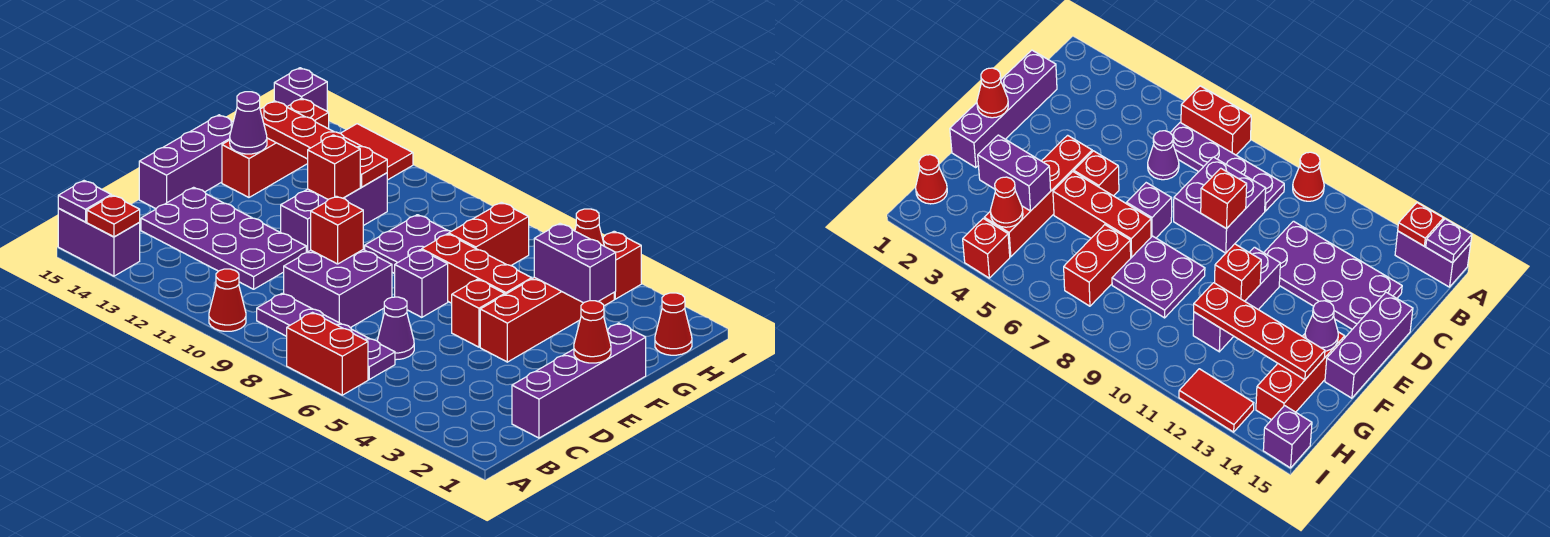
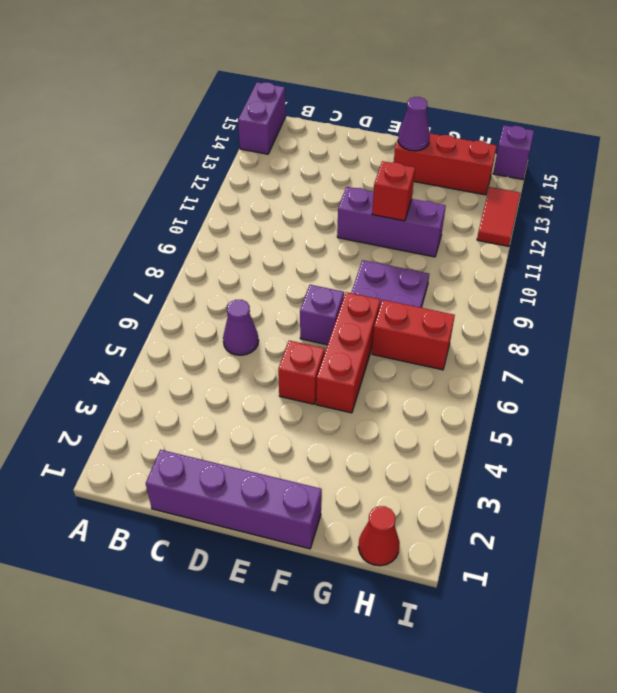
none -> red 1x2 brick [287,313,368,395]
none -> red 1x1 cone [209,269,246,331]
none -> purple 1x4 plate [257,293,395,379]
none -> purple 2x2 brick [284,250,392,328]

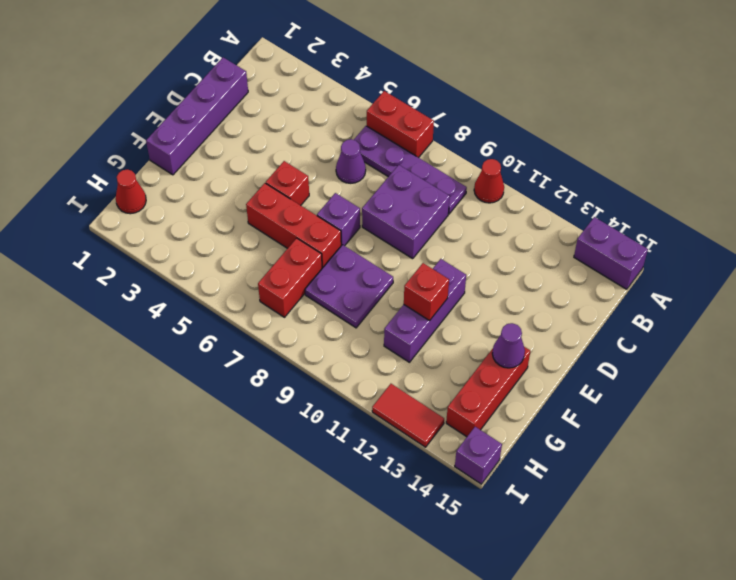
none -> purple 2x4 plate [141,187,306,289]
none -> purple 1x3 brick [139,115,233,209]
none -> red 1x4 brick [480,278,614,362]
none -> red 1x1 brick [603,231,641,299]

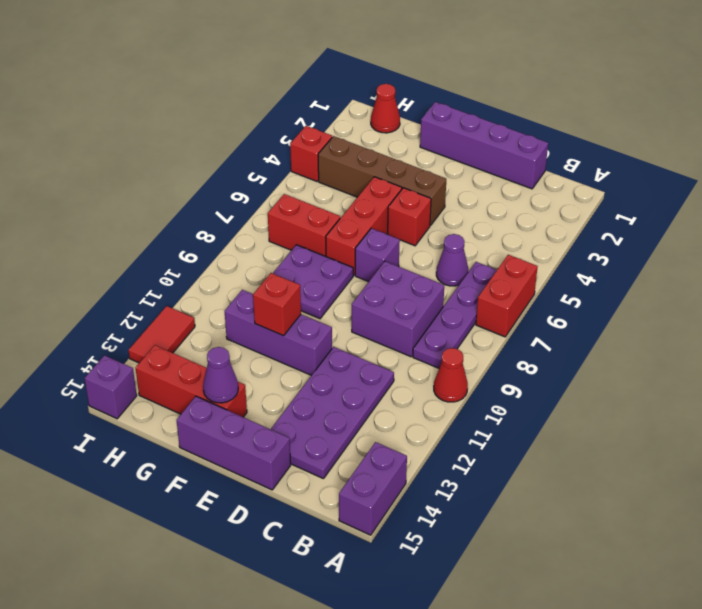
brown 1x4 brick [318,136,446,226] -> red 1x4 brick [480,278,614,362]
none -> red 1x1 plate [87,195,140,237]
none -> purple 1x1 plate [58,181,111,222]
none -> red 1x1 brick [311,196,363,264]
none -> red 1x1 cone [574,301,611,363]

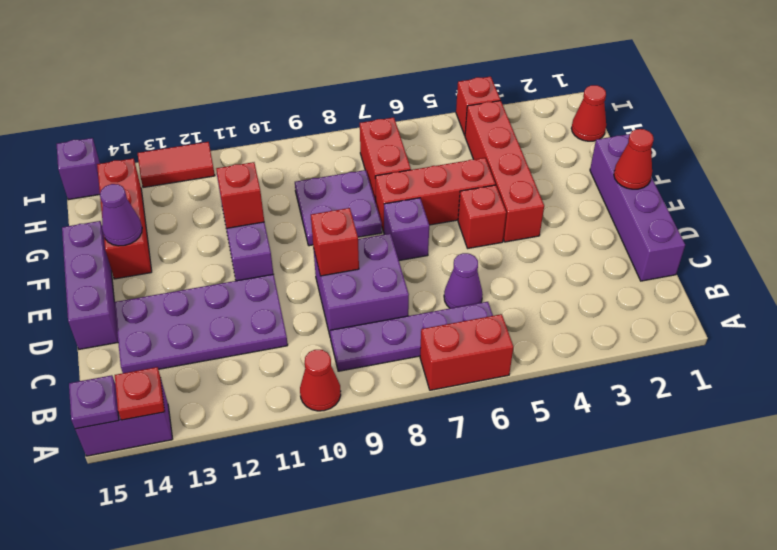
none -> purple 1x2 brick [534,224,616,303]
none -> red 1x4 plate [260,101,387,187]
none -> red 1x1 cone [575,209,604,246]

